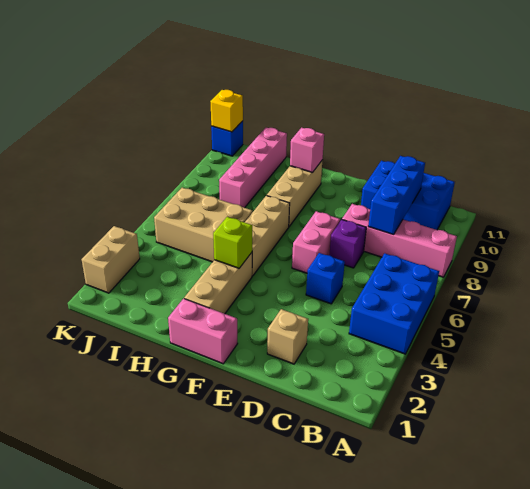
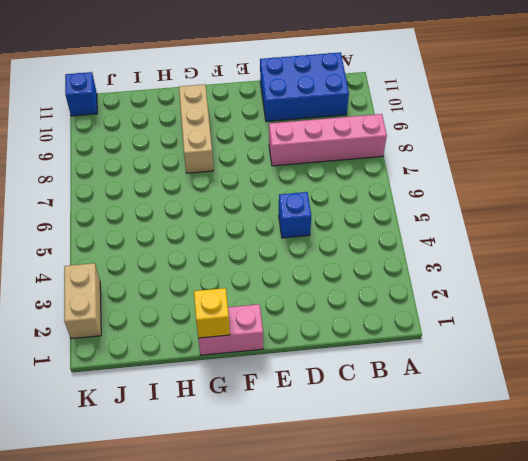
yellow 1x1 brick [194,288,230,338] -> yellow 1x1 brick moved to [210,90,243,132]
none -> blue 2x3 brick [349,253,439,354]
none -> tan 1x1 brick [267,309,308,364]
none -> purple 1x1 brick [329,220,366,268]

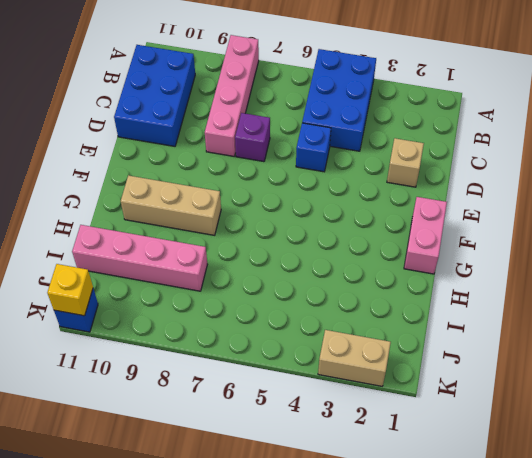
blue 2x3 brick [302,49,376,151] -> blue 2x3 brick turned to [349,253,439,354]
none -> pink 1x2 brick [292,211,340,273]
none -> tan 1x3 brick [184,253,252,314]
none -> tan 1x3 brick [245,196,290,276]

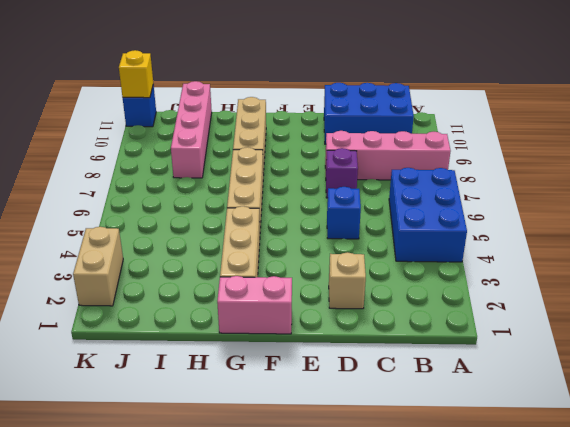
none -> pink 1x2 brick [292,211,340,273]
none -> tan 2x3 brick [154,188,253,262]
none -> blue 1x3 brick [368,156,425,234]

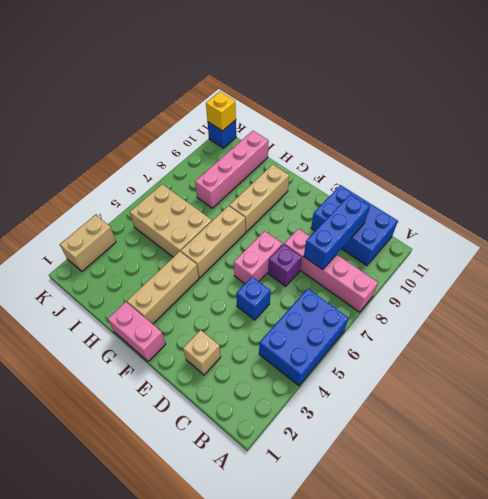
none -> lime 1x1 brick [213,217,252,268]
none -> pink 1x1 brick [290,128,324,173]

